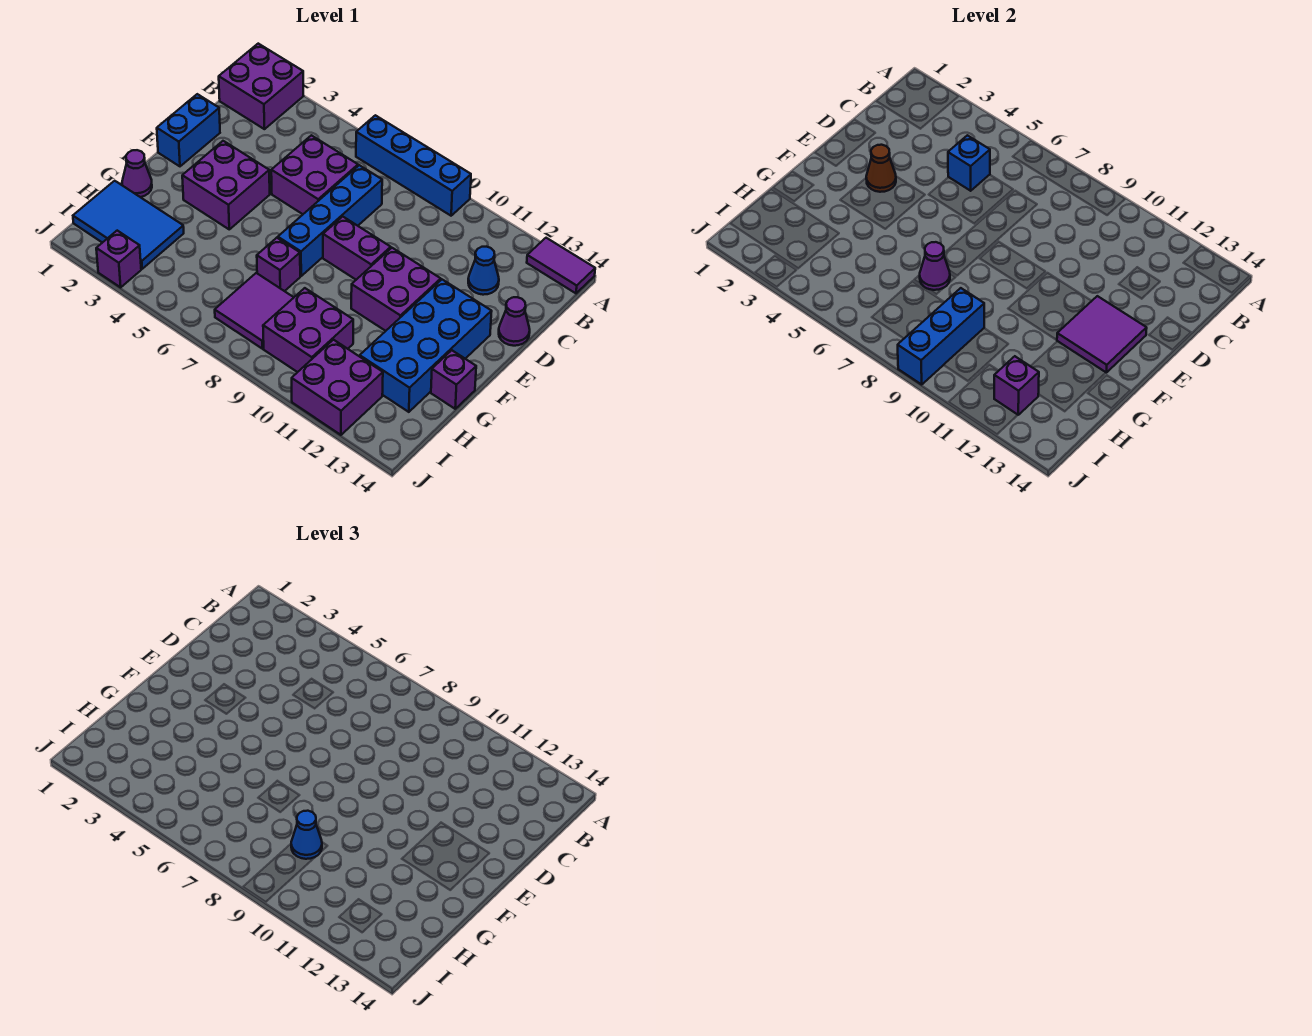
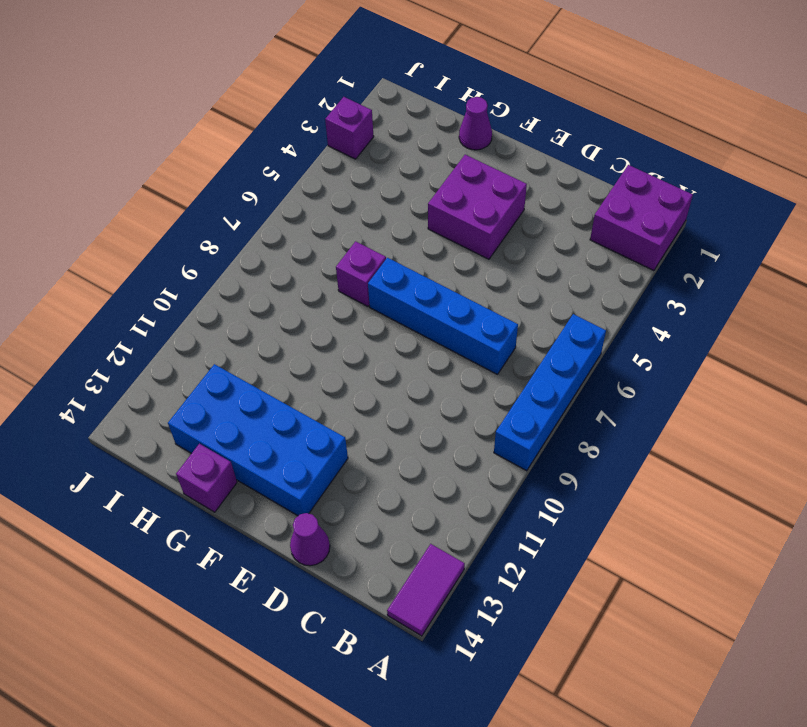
none -> purple 2x2 brick [271,135,358,214]
none -> blue 1x1 cone [468,247,499,295]
none -> blue 1x2 brick [157,94,220,166]

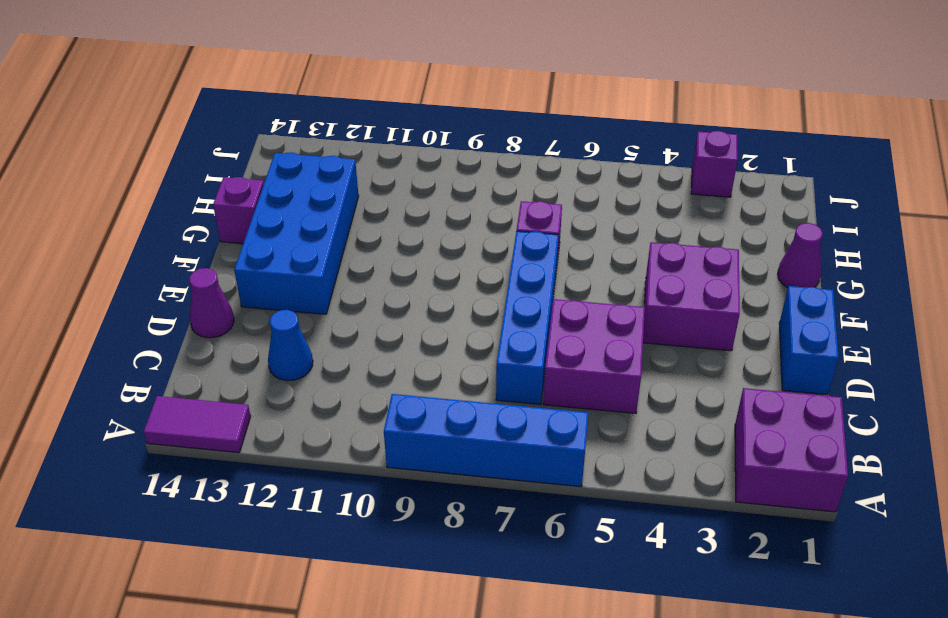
none -> purple 1x2 brick [323,217,391,280]
none -> purple 2x2 brick [351,248,441,331]
none -> blue 2x3 tile [73,181,184,269]

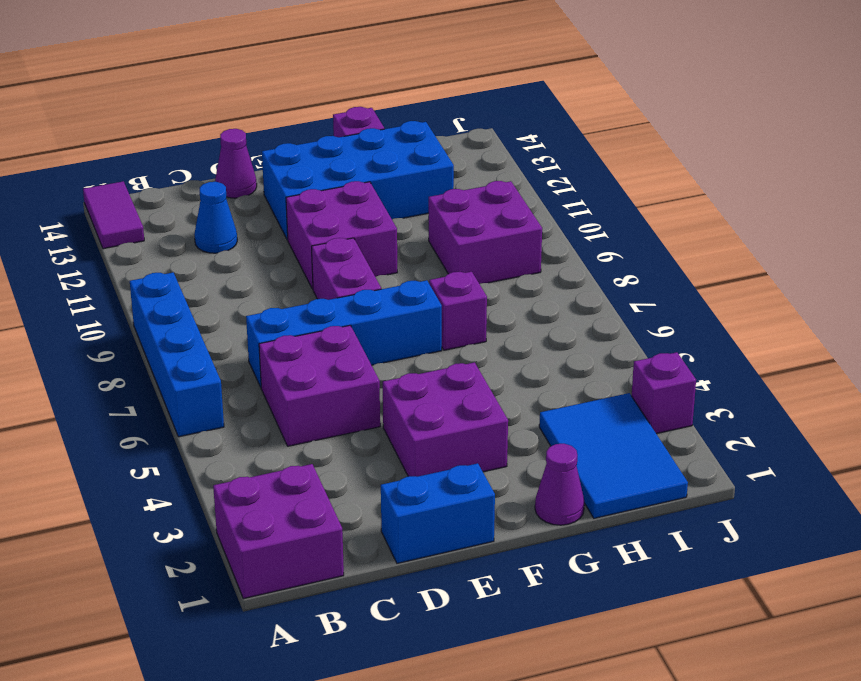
none -> purple 2x2 tile [215,273,294,349]
none -> purple 2x2 brick [292,340,383,435]
none -> blue 1x1 brick [948,135,990,191]

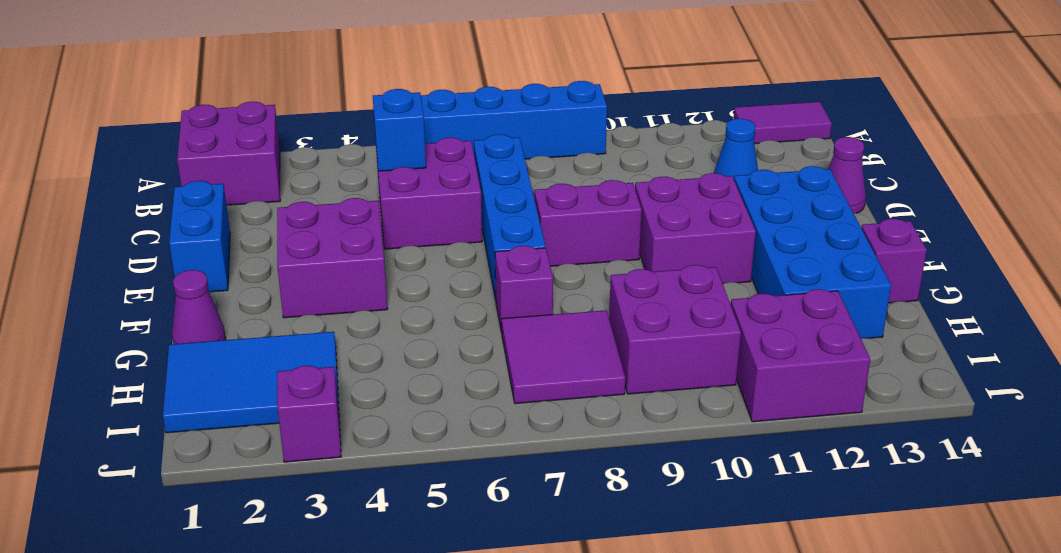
none -> brown 1x1 cone [866,145,896,192]
none -> purple 2x2 tile [1057,296,1147,373]
none -> purple 1x1 cone [920,242,950,290]

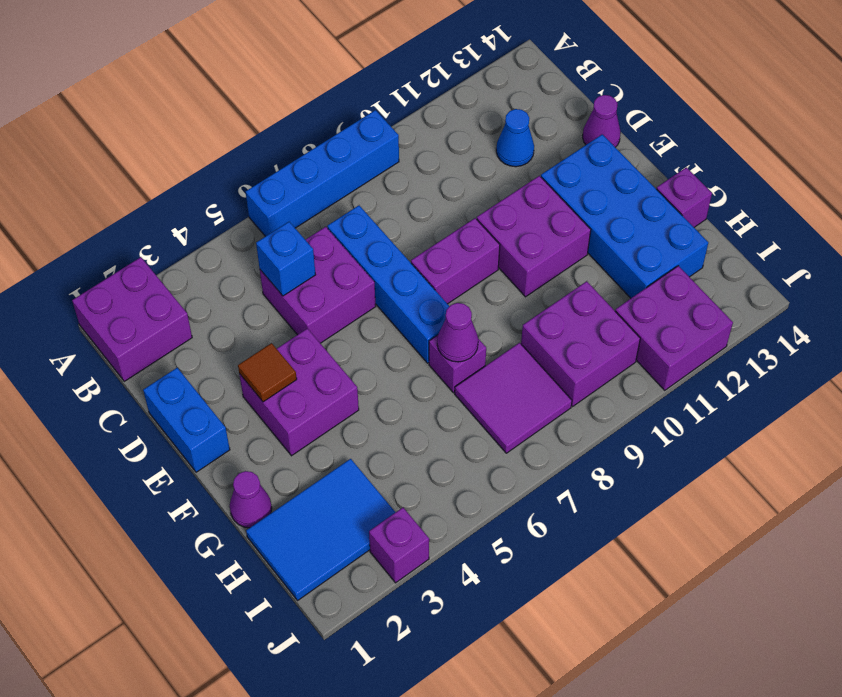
brown 1x1 tile [238,343,297,402] -> brown 1x1 cone [866,145,896,192]
none -> purple 1x2 tile [527,238,595,293]
none -> purple 2x2 tile [1057,296,1147,373]
none -> blue 1x3 brick [898,288,984,384]

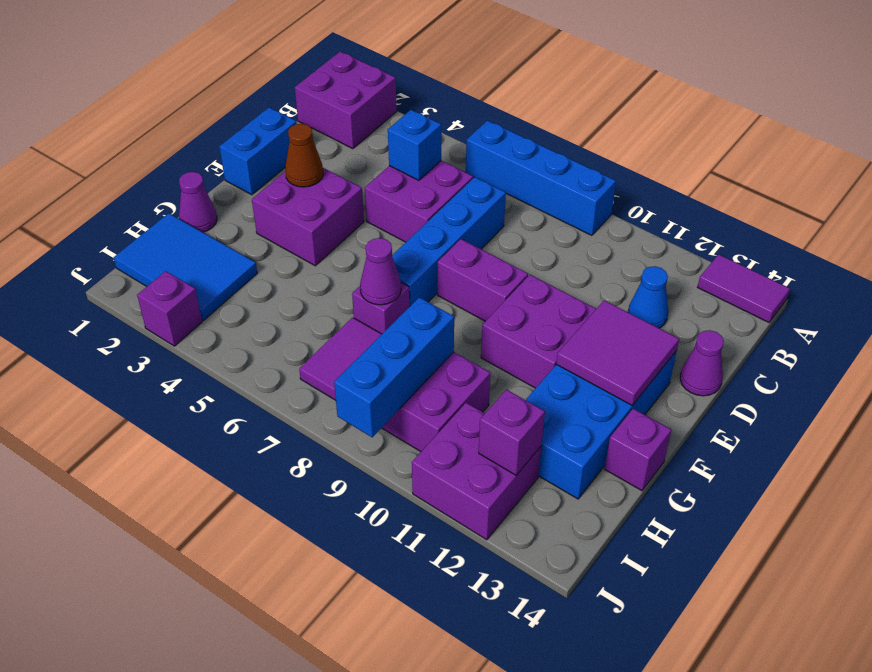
none -> blue 1x1 cone [291,811,322,859]

